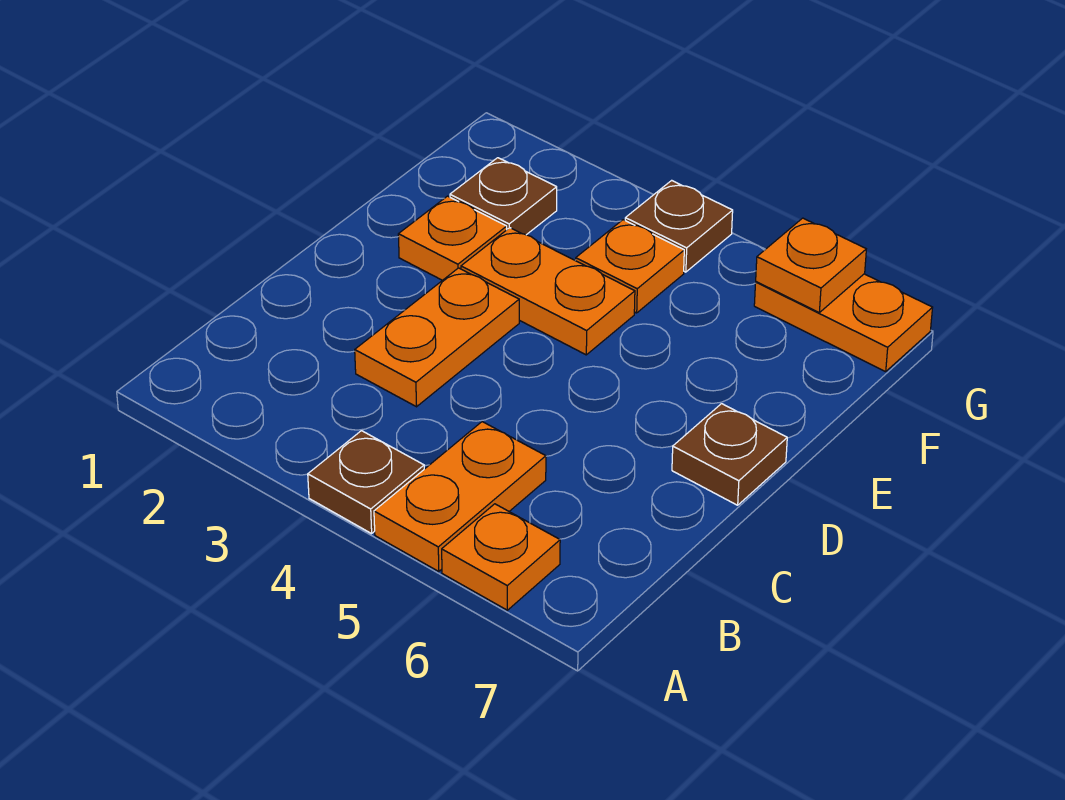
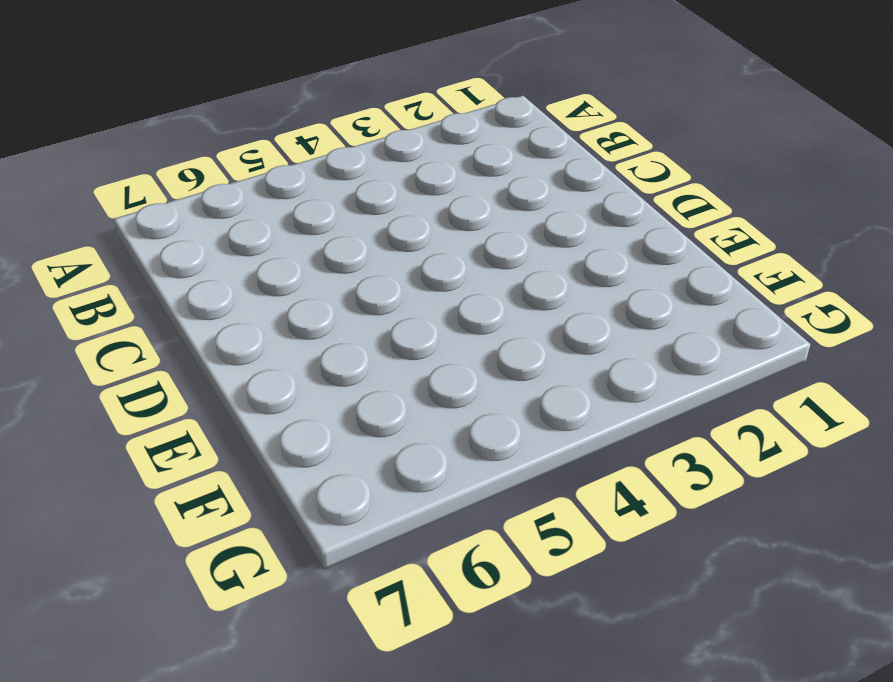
none -> brown 1x1 plate [308,431,424,534]
none -> orange 1x2 plate [374,422,546,572]
none -> orange 1x1 plate [442,504,560,610]

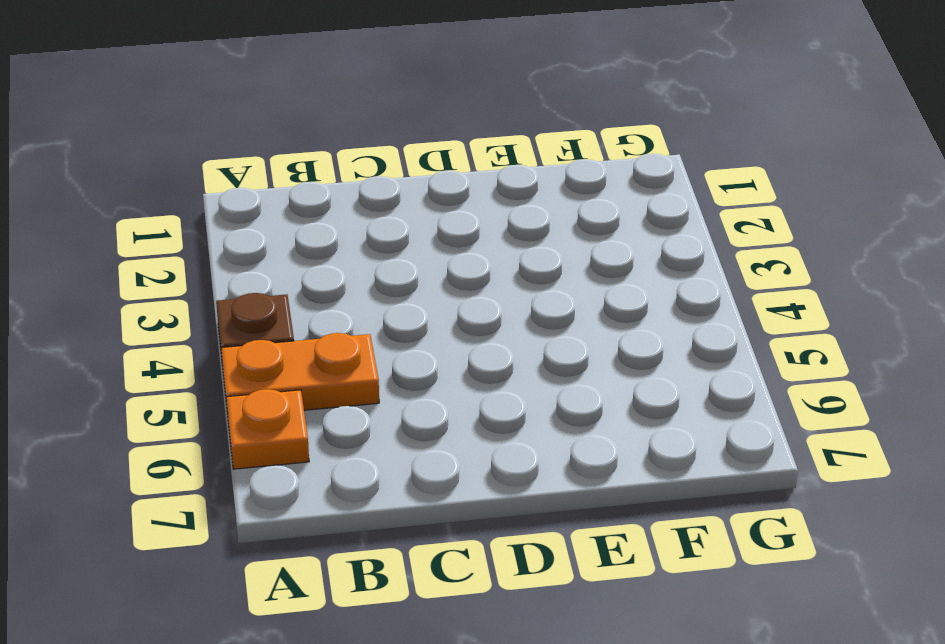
none -> orange 1x2 plate [355,268,519,407]
none -> brown 1x1 plate [672,404,787,505]
none -> orange 1x1 plate [398,196,507,280]

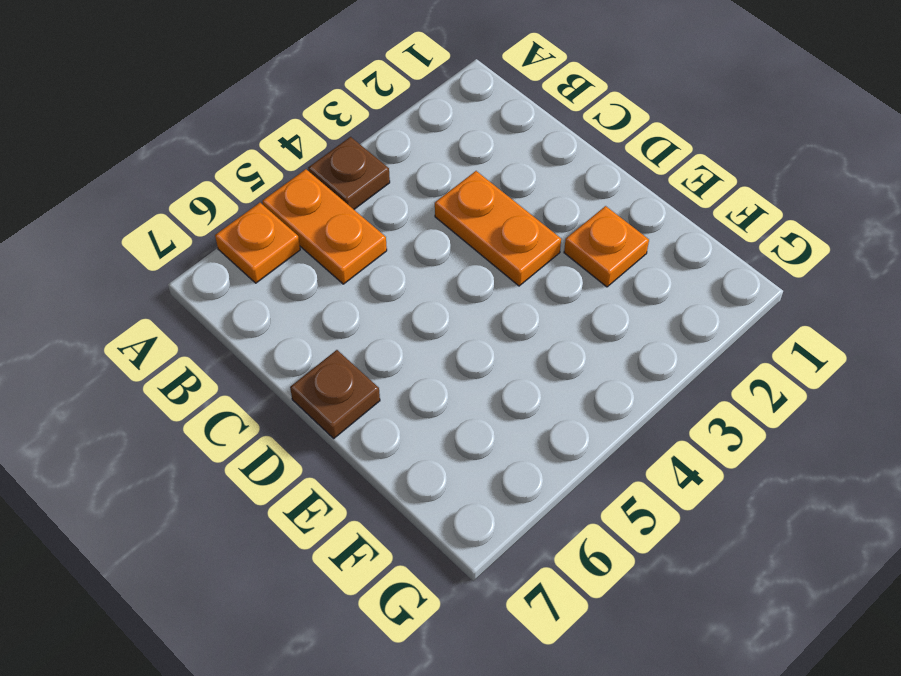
none -> orange 1x2 plate [461,228,635,355]
none -> brown 1x1 plate [450,158,557,235]
none -> orange 1x1 plate [576,220,684,313]

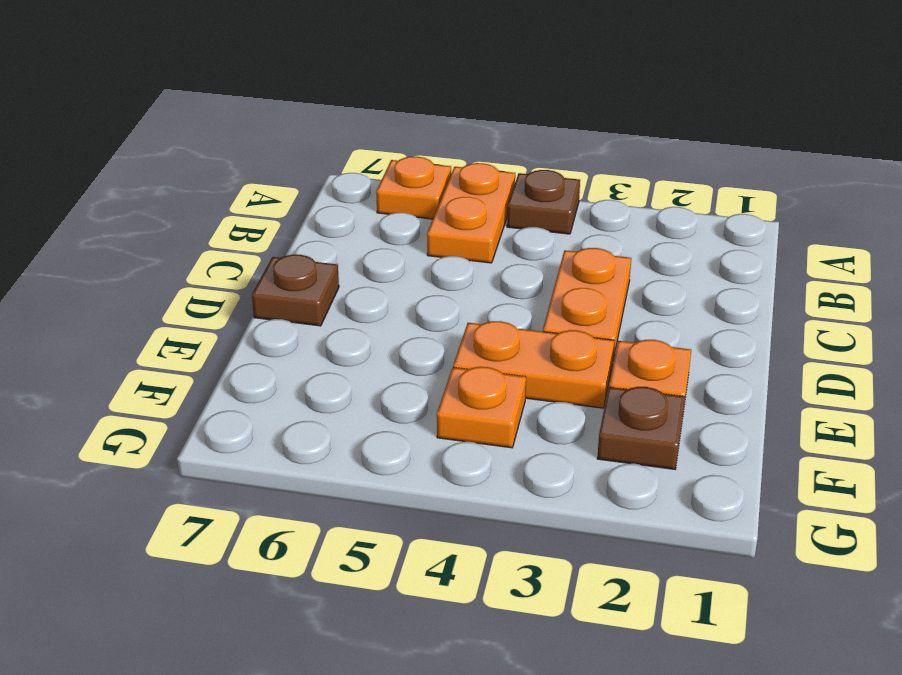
none -> brown 1x1 plate [625,180,733,272]
none -> orange 1x2 plate [754,274,933,372]
none -> orange 1x1 plate [756,218,866,312]

